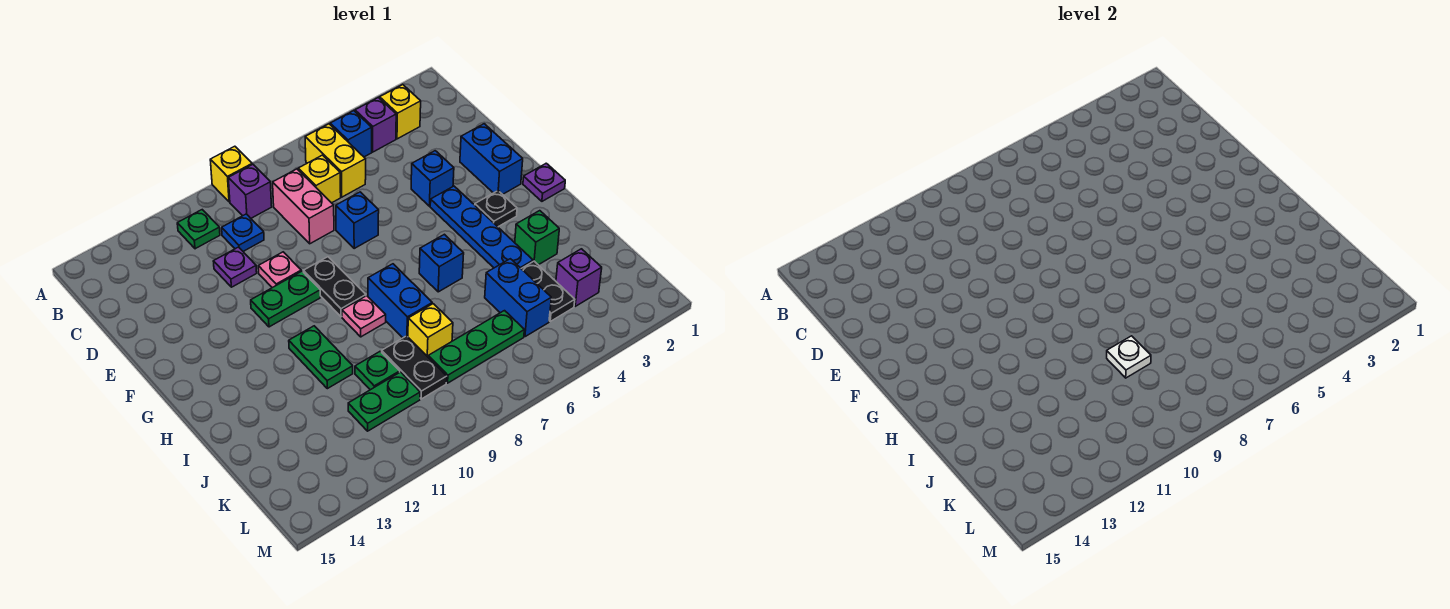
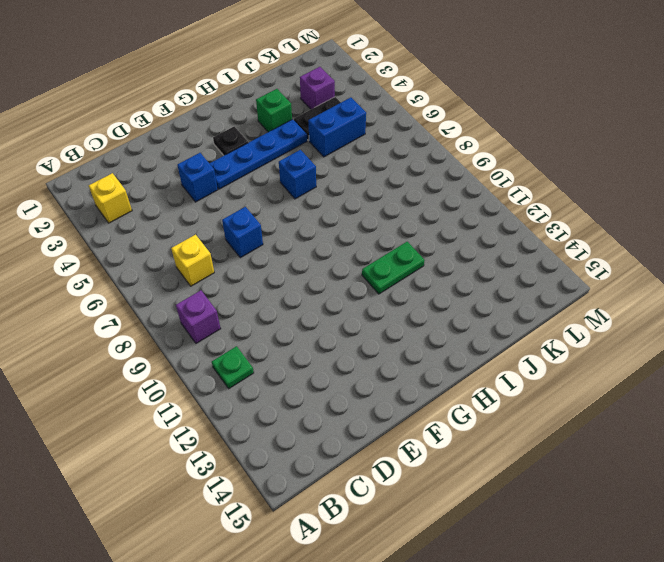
none -> yellow 1x1 brick [210,146,252,202]
none -> purple 1x1 brick [355,97,396,152]
none -> blue 1x1 brick [330,111,372,157]
none -> yellow 1x2 brick [305,124,366,197]

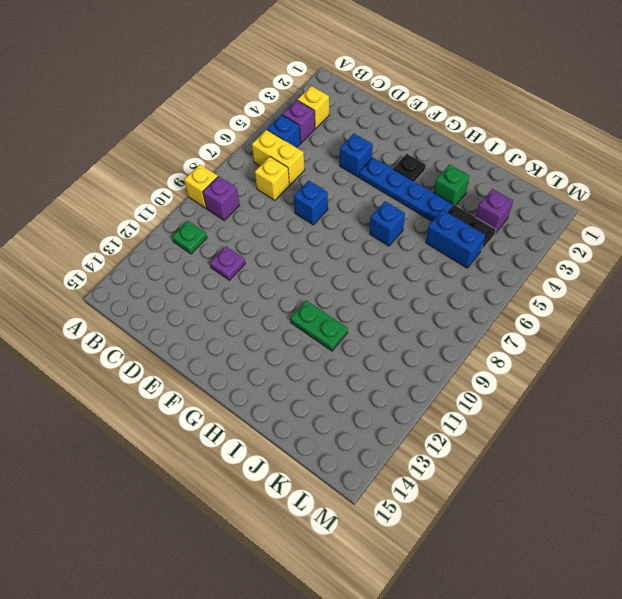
none -> pink 1x2 brick [273,169,334,244]
none -> blue 1x1 plate [222,214,264,251]
none -> blue 1x2 brick [460,124,523,194]
none -> pink 1x1 plate [258,252,301,288]

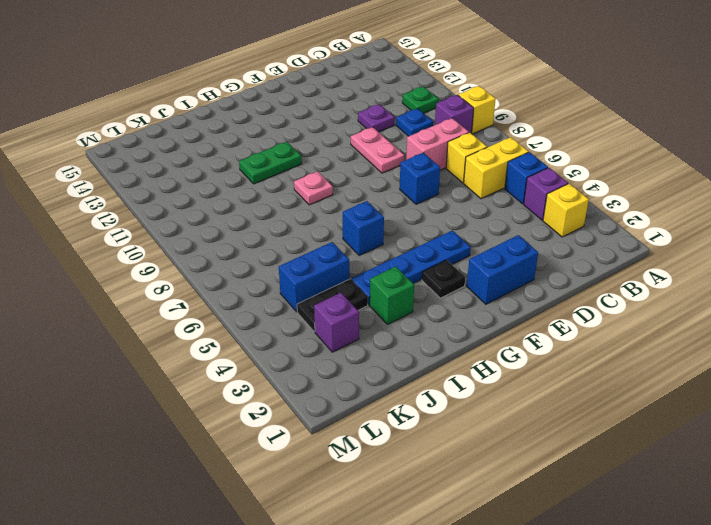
pink 1x2 plate [351,127,404,173] -> pink 1x1 plate [258,252,301,288]
none -> blue 1x1 brick [411,151,454,206]
none -> black 1x2 plate [303,257,366,317]
none -> green 1x2 plate [251,271,321,327]
none -> purple 1x1 plate [523,163,565,201]

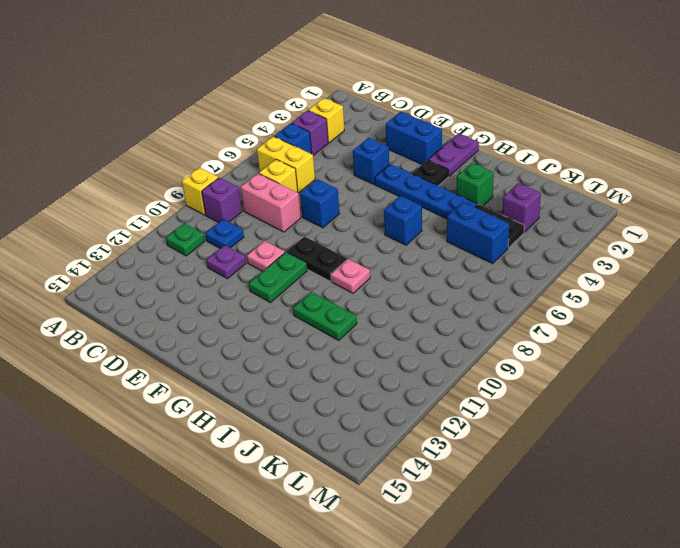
purple 1x2 plate [429,134,479,176] -> purple 1x1 plate [523,163,565,201]
none -> blue 1x2 brick [368,264,432,338]
none -> yellow 1x1 brick [408,304,453,357]
none -> black 1x2 plate [382,336,447,399]
none -> green 1x1 plate [355,351,400,390]

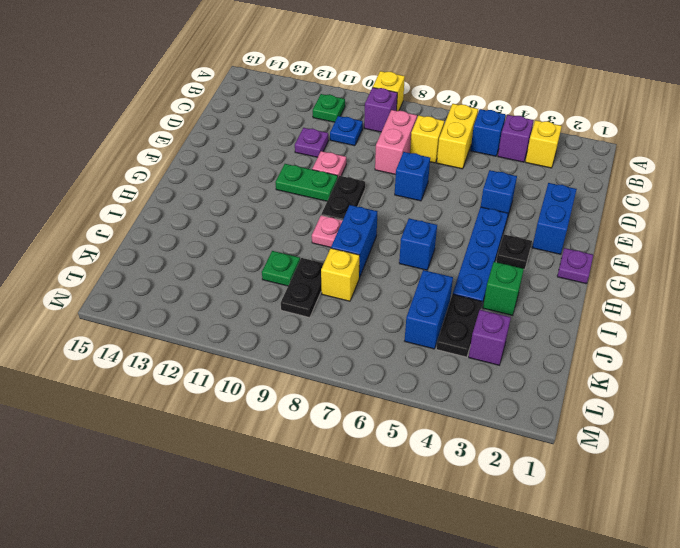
none -> green 1x2 plate [289,326,353,389]
none -> green 1x3 plate [428,311,524,383]
none -> green 1x2 plate [348,372,420,431]
none -> white 1x1 plate [1107,336,1151,378]

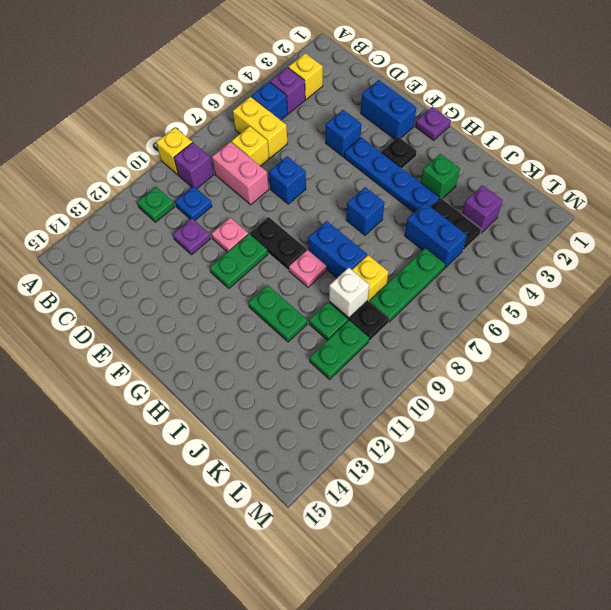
white 1x1 brick [329,268,369,318] -> white 1x1 plate [1107,336,1151,378]

